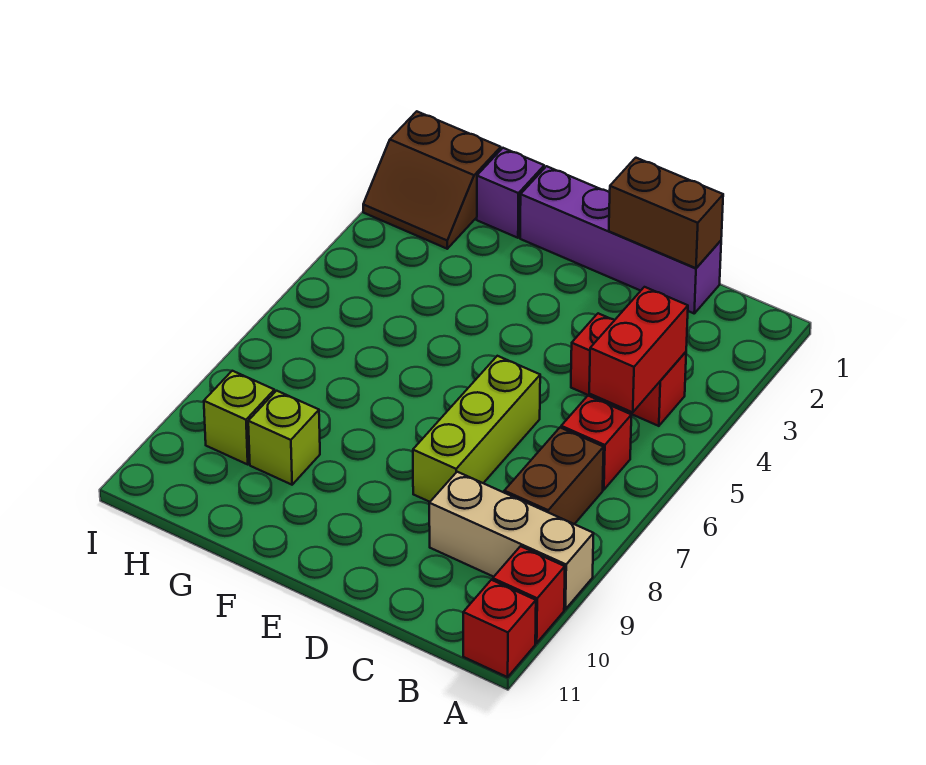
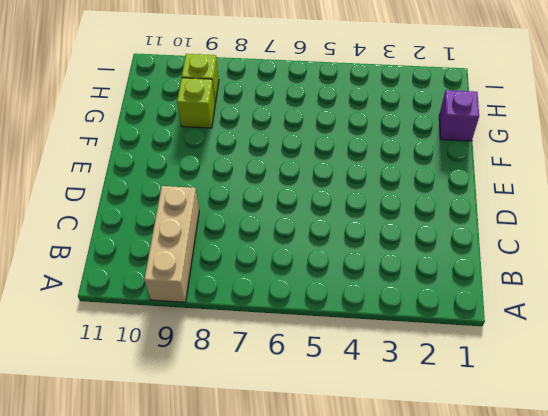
none -> red 1x1 brick [493,546,565,643]
none -> red 1x1 brick [463,580,536,677]
none -> red 1x2 brick [571,313,686,426]

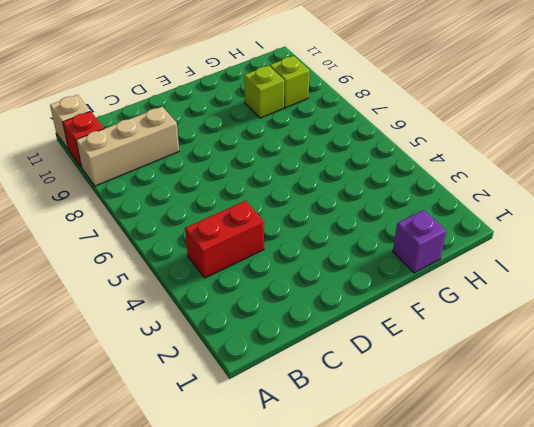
tan 1x1 brick [50,95,90,150] -> red 1x1 brick [463,580,536,677]
none -> red 1x1 brick [561,396,631,490]
none -> brown 1x2 brick [504,428,604,524]
none -> purple 1x4 brick [520,166,721,313]

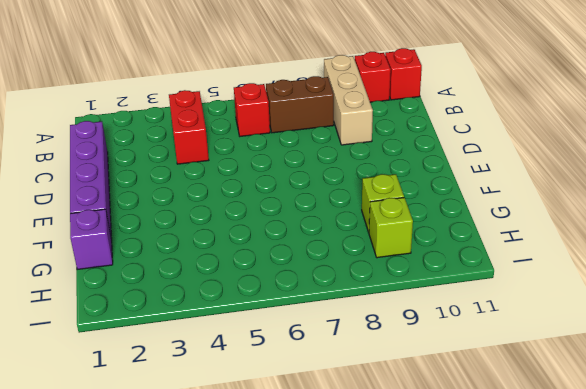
none -> lime 1x3 brick [413,356,540,502]
none -> brown 2x2 slope [363,111,501,249]
none -> red 1x2 brick [589,287,688,412]

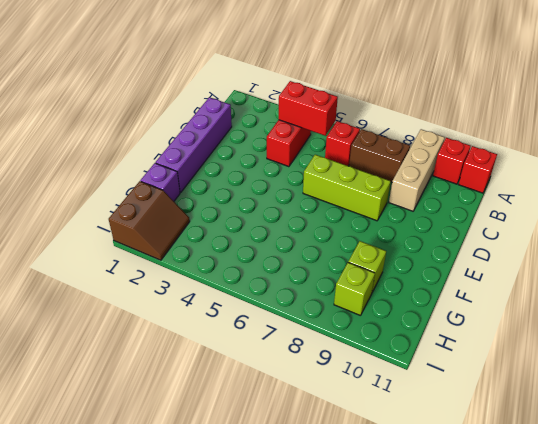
none -> brown 1x2 brick [609,158,723,268]

